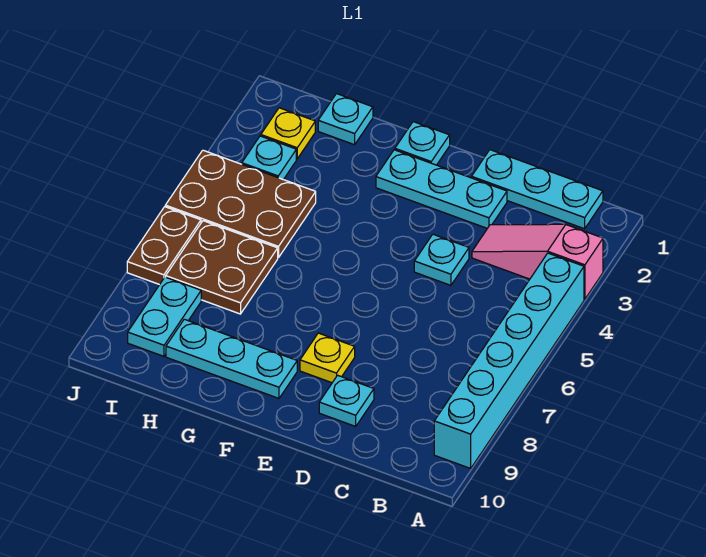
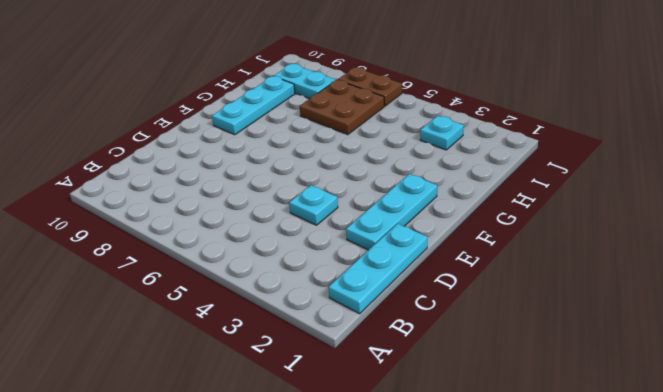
none -> pink 1x3 slope [472,224,603,299]
none -> cyan 1x6 brick [434,253,584,468]
none -> cyan 1x1 plate [319,375,374,426]

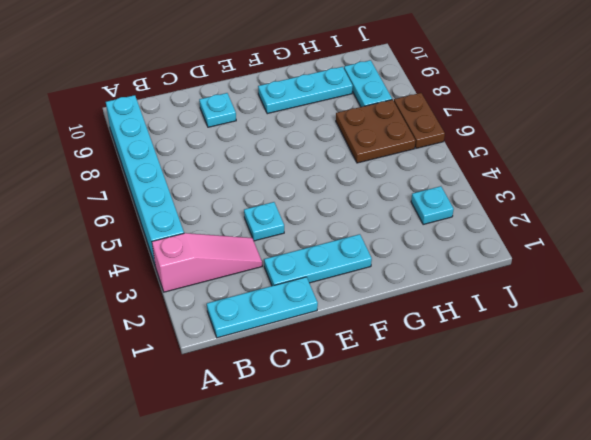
none -> yellow 1x1 plate [300,333,355,383]
none -> cyan 1x1 plate [395,122,450,165]
none -> cyan 1x1 plate [318,94,373,145]

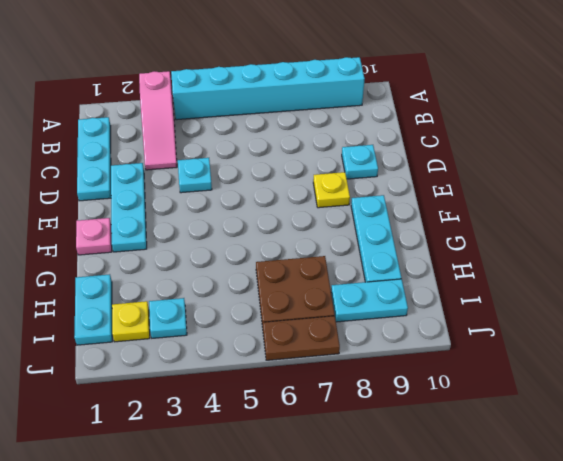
pink 1x1 plate [76,218,112,255] -> cyan 1x1 plate [395,122,450,165]
cyan 1x2 plate [74,274,112,345] -> cyan 1x1 plate [318,94,373,145]
none -> brown 2x3 plate [165,150,316,258]

